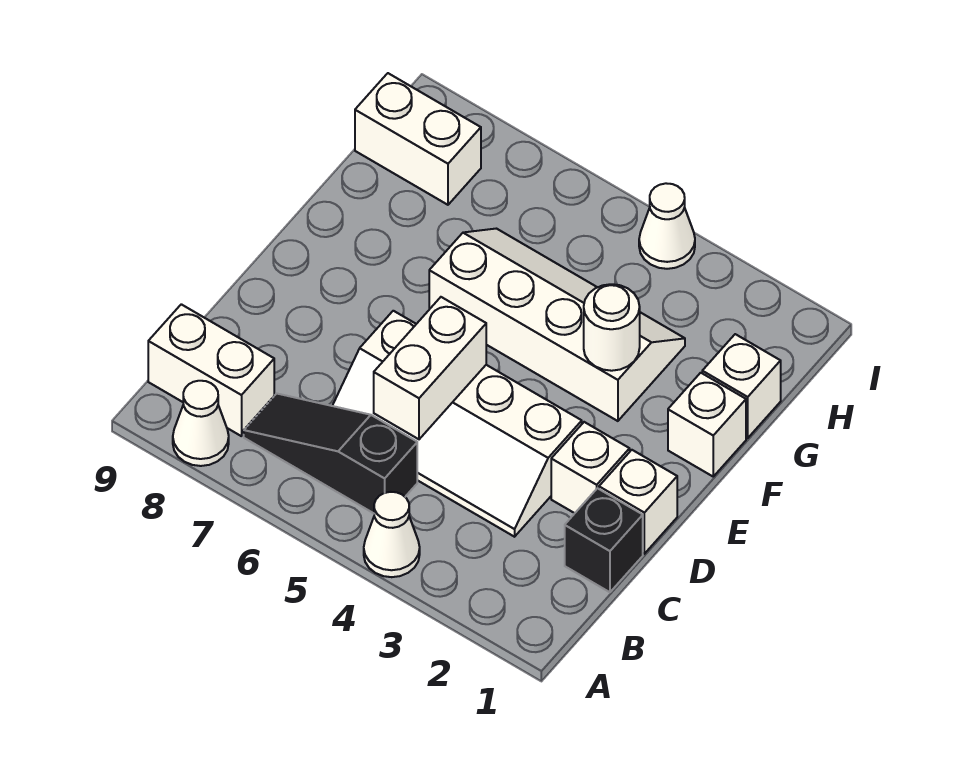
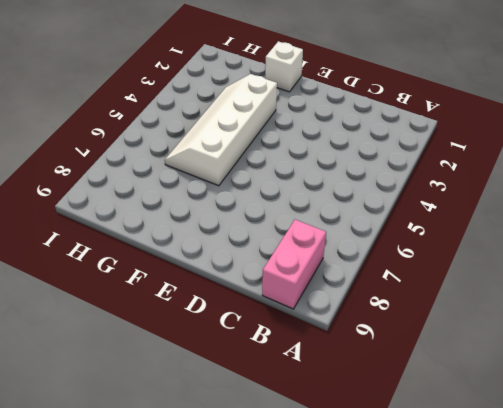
pink 1x2 brick [262,220,326,309] -> white 1x2 brick [148,304,274,436]
none -> white 1x1 cone [364,492,420,577]
none -> white 1x1 cone [173,381,229,466]
none -> black 1x3 slope [244,394,417,513]

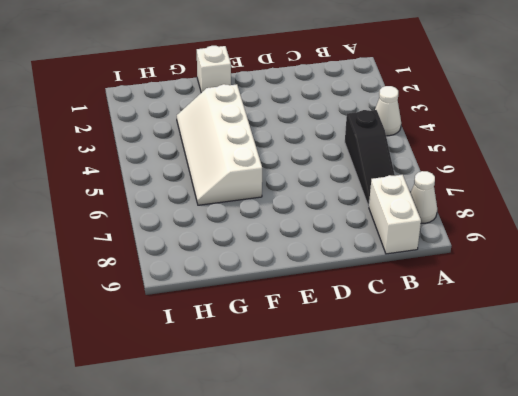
none -> black 1x1 brick [565,488,643,592]
none -> white 2x4 slope [333,311,582,537]
none -> white 1x1 brick [599,450,677,554]

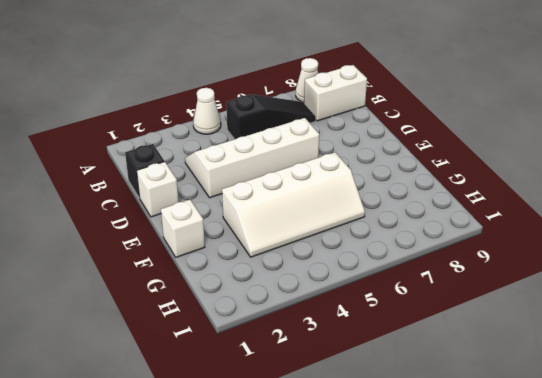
none -> white 1x1 brick [551,422,630,513]
none -> white 1x1 brick [702,334,781,438]
none -> white 1x2 brick [355,73,481,205]

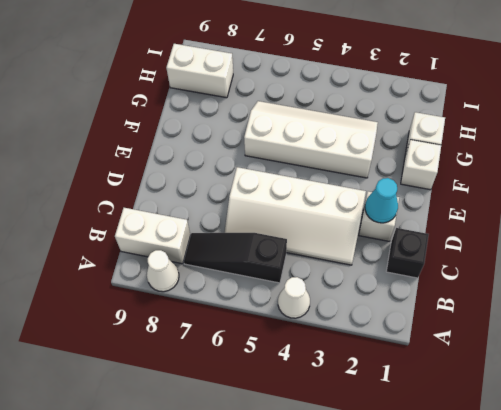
cyan 1x1 cone [365,178,398,223] -> none
none -> white 1x1 brick [599,450,677,554]
none -> white 1x1 cone [639,183,695,269]
none -> white 1x2 brick [374,297,486,439]

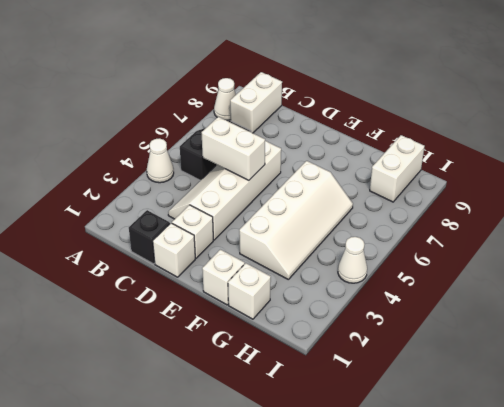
none -> white 1x1 round brick [584,284,640,371]

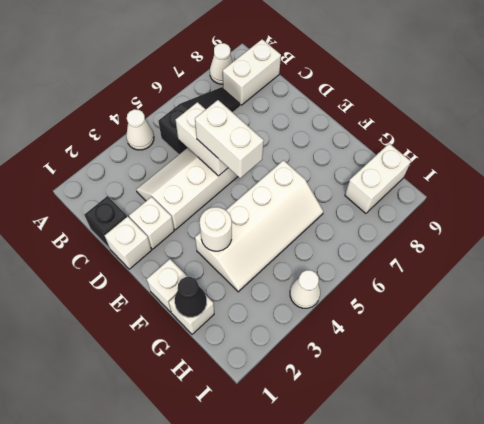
white 1x2 brick [195,100,264,178] -> none
black 1x1 cone [175,277,207,317] -> none

